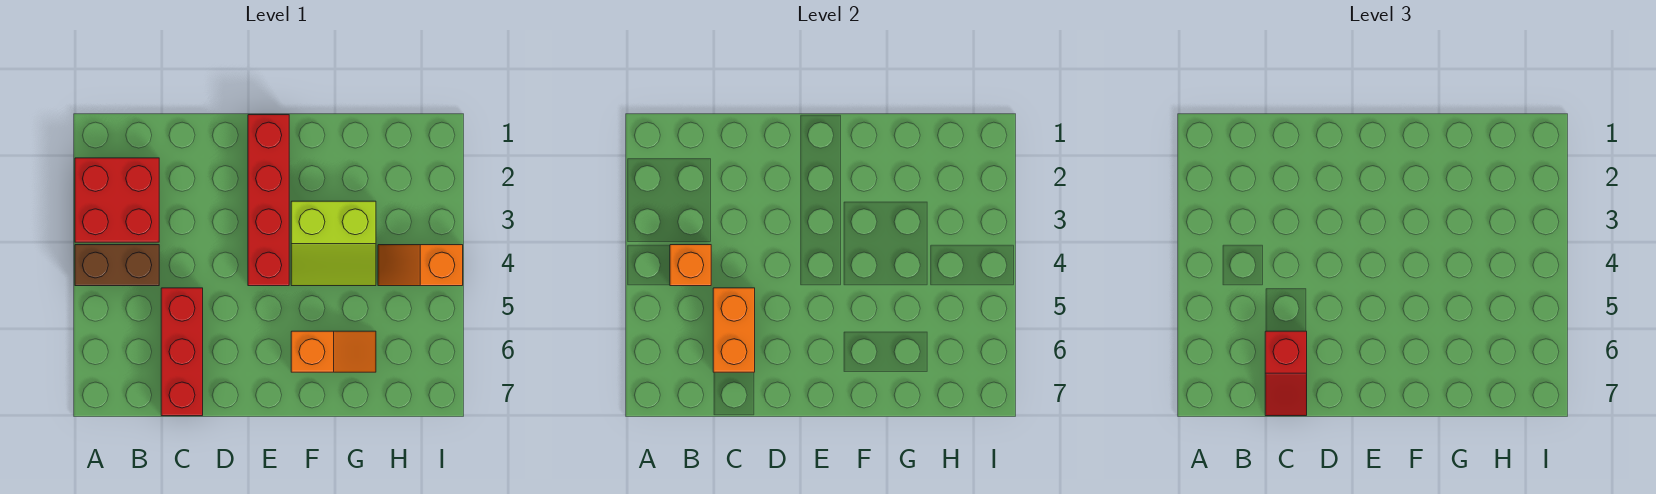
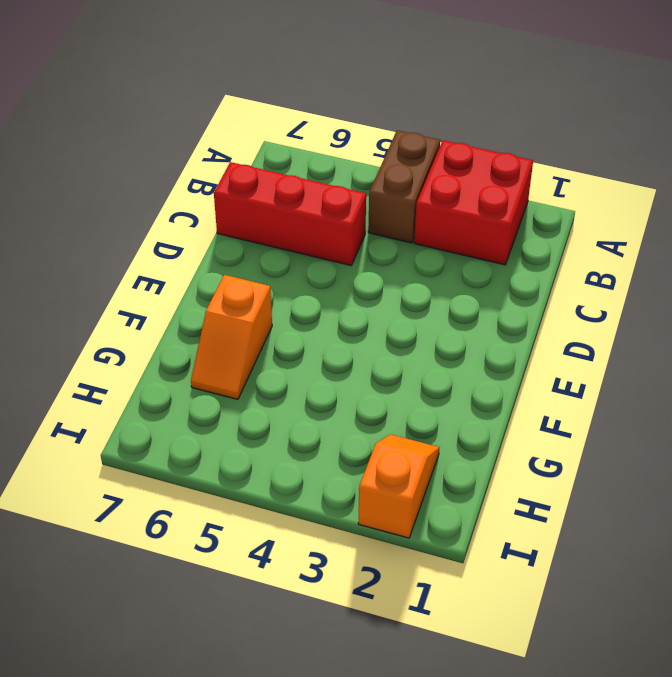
orange 1x2 slope [358,434,440,538] -> orange 1x2 slope moved to [378,245,463,286]
none -> red 1x4 brick [248,115,289,286]
none -> lime 2x2 slope [291,201,376,286]

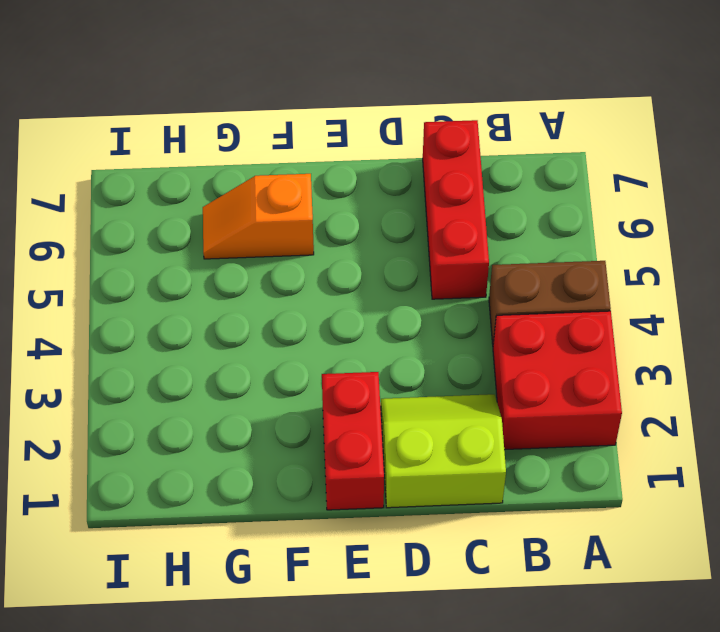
lime 2x2 slope [381,394,506,508] -> lime 2x2 slope moved to [291,201,376,286]
red 1x2 brick [322,372,384,510] -> red 1x4 brick [248,115,289,286]
none -> orange 1x2 slope [378,245,463,286]
none -> orange 1x1 brick [670,245,711,286]

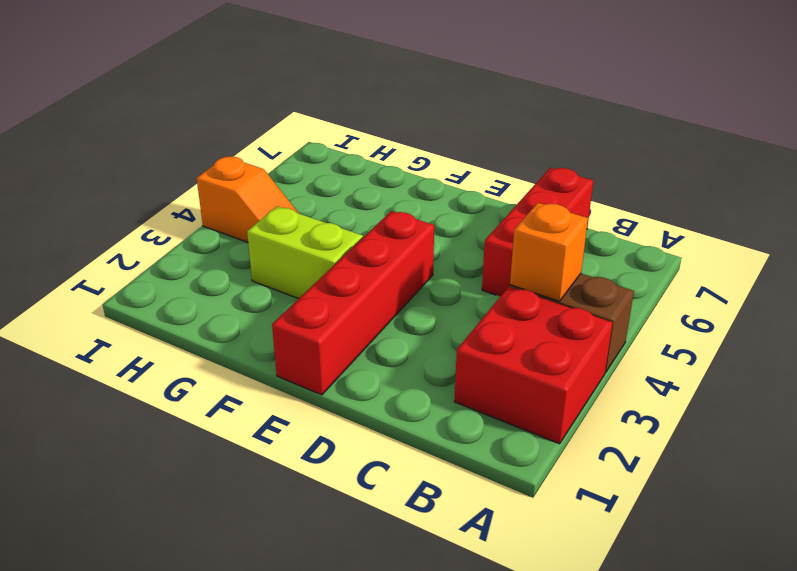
none -> orange 1x2 slope [291,331,376,372]
none -> orange 1x2 brick [713,288,755,372]

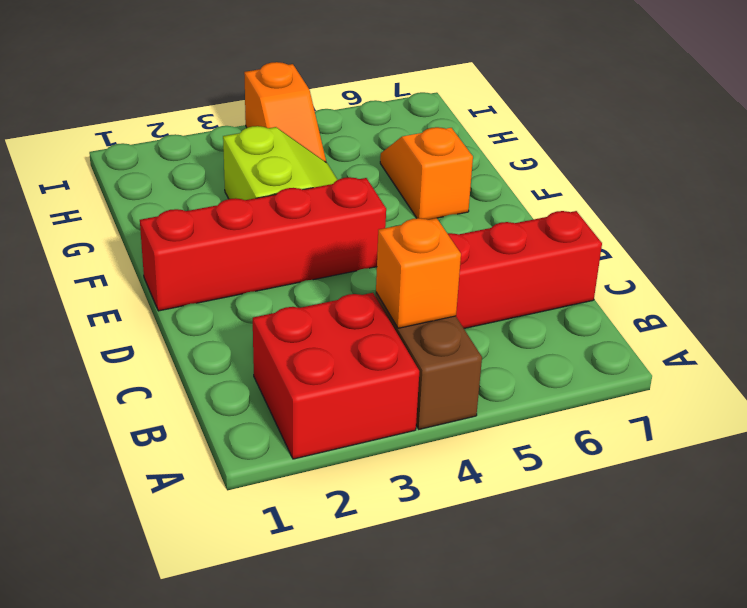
none -> orange 1x2 brick [713,288,755,372]
none -> red 1x2 slope [1265,331,1307,416]

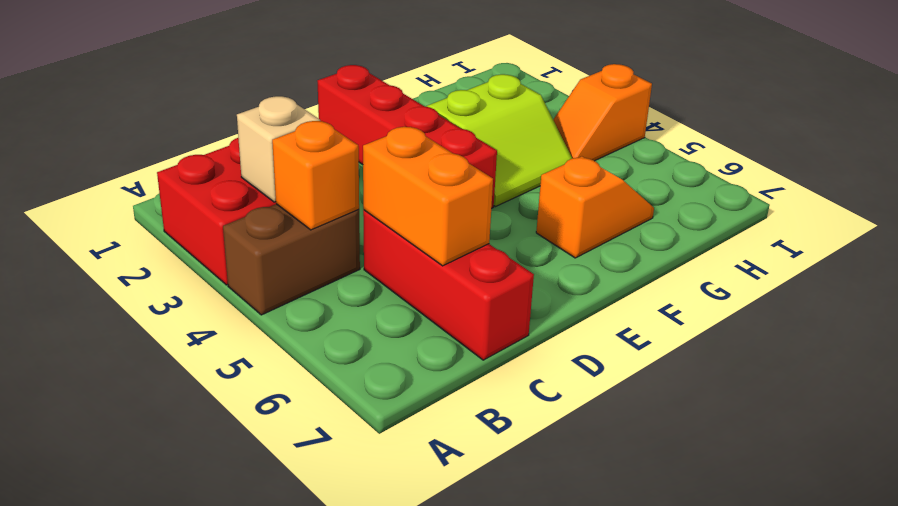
tan 1x1 brick [237,96,320,202] -> none
none -> red 1x2 slope [1265,331,1307,416]

